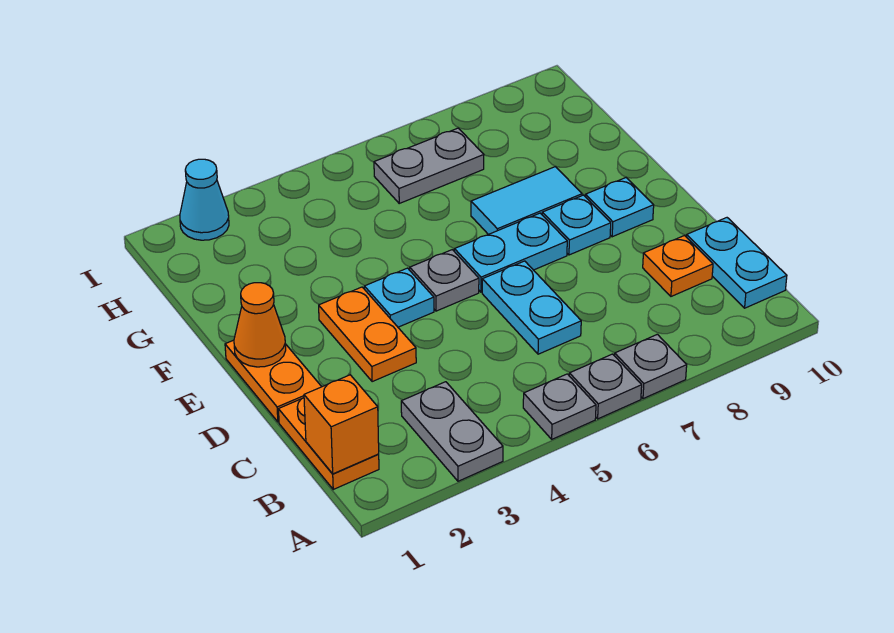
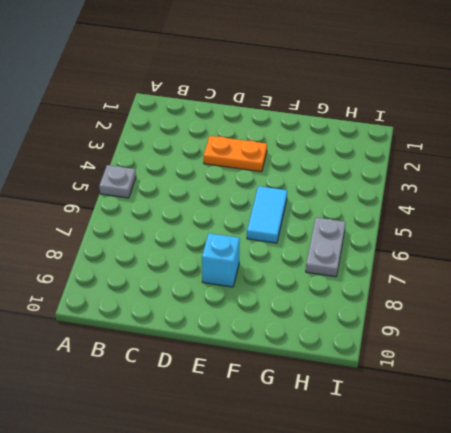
cyan 1x1 brick [202,233,240,287] -> cyan 1x1 plate [542,195,611,255]
cyan 1x2 tile [247,186,287,243] -> cyan 1x2 tile moved to [471,167,582,234]
none -> grey 1x2 plate [401,382,503,481]
none -> grey 1x1 plate [569,354,642,419]
none -> grey 1x1 plate [615,334,687,399]

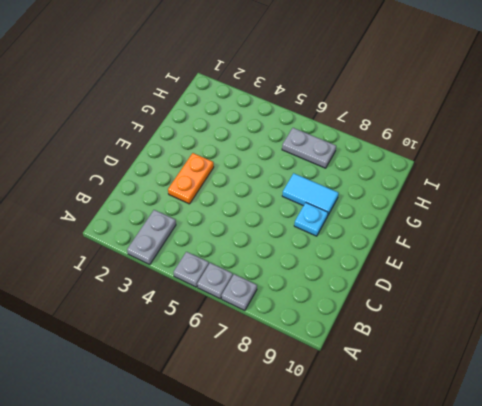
none -> orange 1x2 plate [278,398,379,489]
none -> cyan 1x2 plate [686,218,787,308]
none -> cyan 1x2 plate [482,261,581,354]

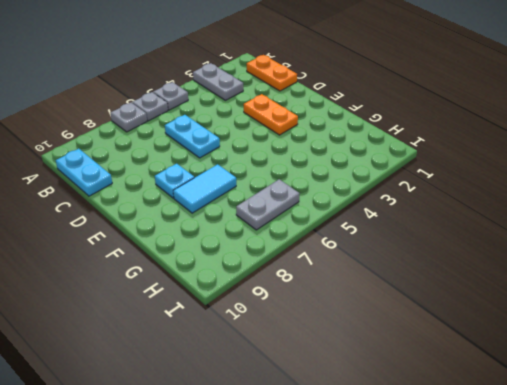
none -> orange 1x1 plate [643,236,713,296]
none -> orange 1x2 plate [225,340,322,422]
none -> cyan 1x1 plate [364,268,434,327]

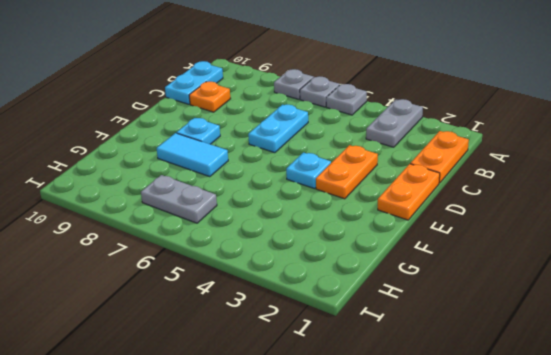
none -> grey 1x1 plate [410,250,479,311]
none -> cyan 1x2 plate [454,213,567,292]
none -> cyan 1x1 plate [585,178,654,237]

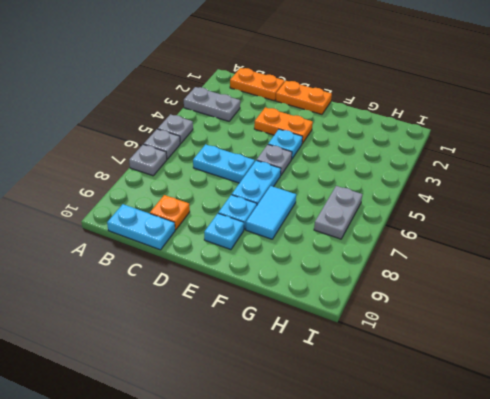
none -> cyan 1x1 cone [180,159,229,240]
none -> orange 1x1 brick [304,375,379,474]
none -> orange 1x1 cone [234,283,286,367]

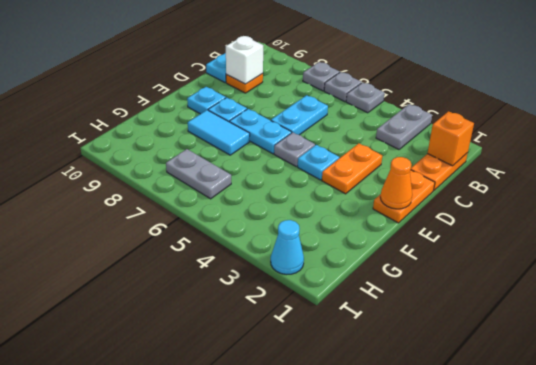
white 1x1 brick [226,36,263,84] -> none

